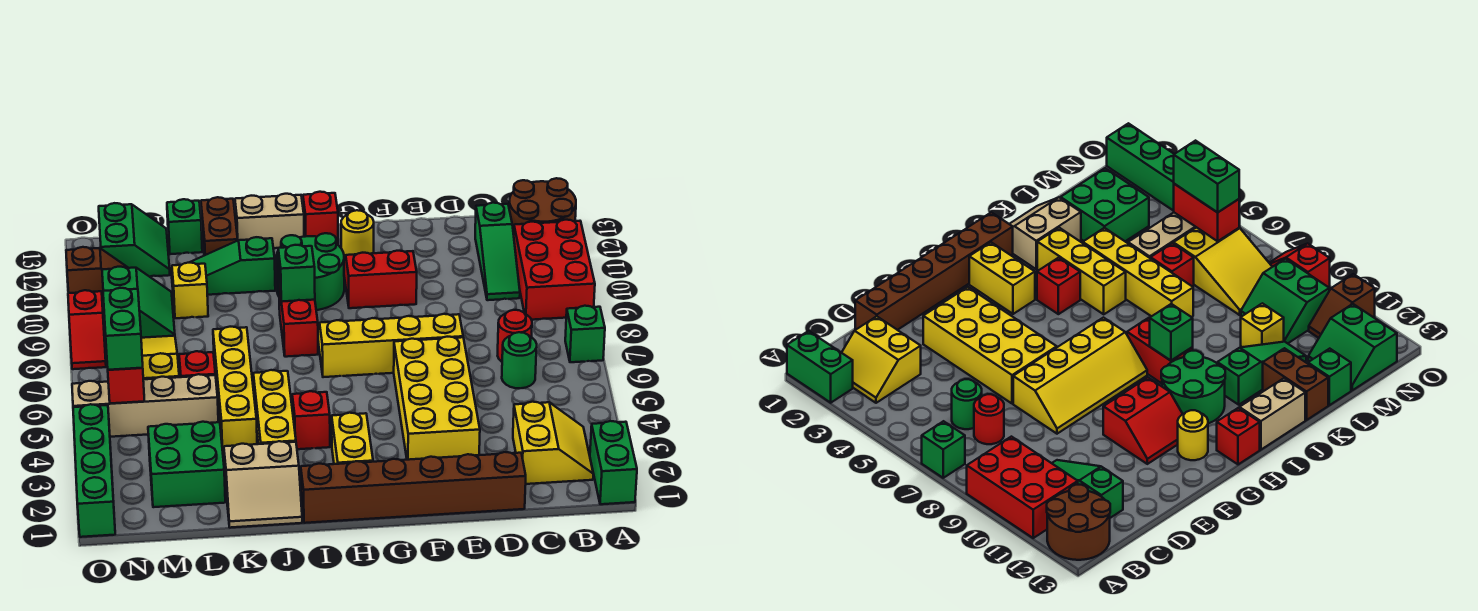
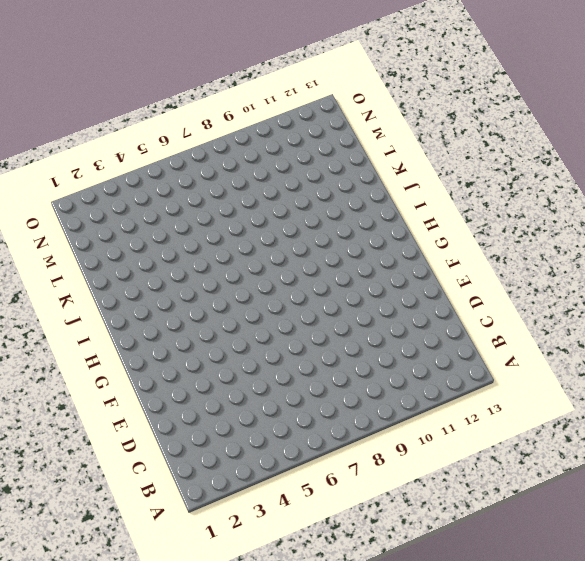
none -> green 1x2 brick [590,421,637,504]
none -> green 1x1 brick [565,306,605,362]
none -> red 2x3 brick [514,220,595,320]
none -> brown 2x2 round brick [509,178,576,234]

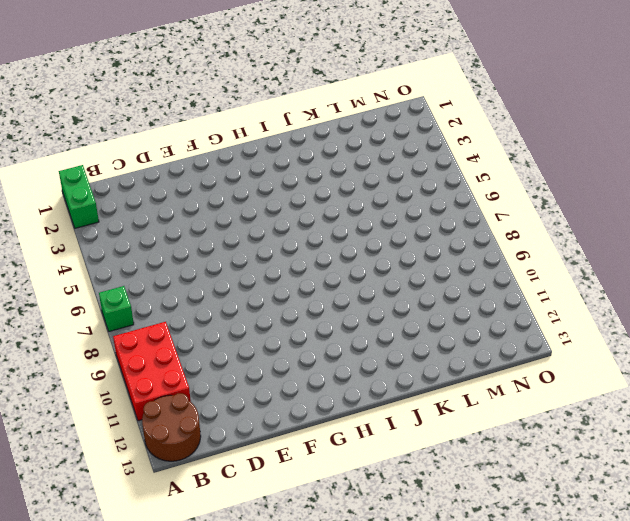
none -> yellow 2x2 slope [513,402,593,484]
none -> green 1x1 round brick [502,332,537,388]
none -> red 1x1 round brick [498,310,532,362]
none -> green 1x3 slope [475,203,520,300]

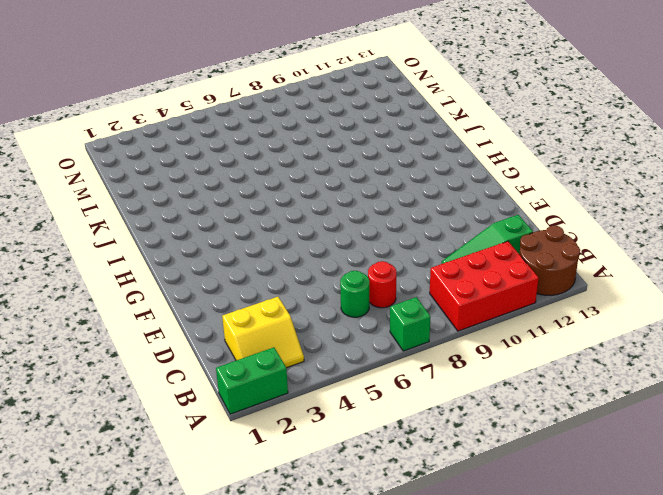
none -> brown 1x6 brick [301,452,526,523]
none -> yellow 2x4 brick [394,337,480,460]
none -> yellow 2x4 slope [318,314,463,377]
none -> red 2x2 slope [344,251,417,308]

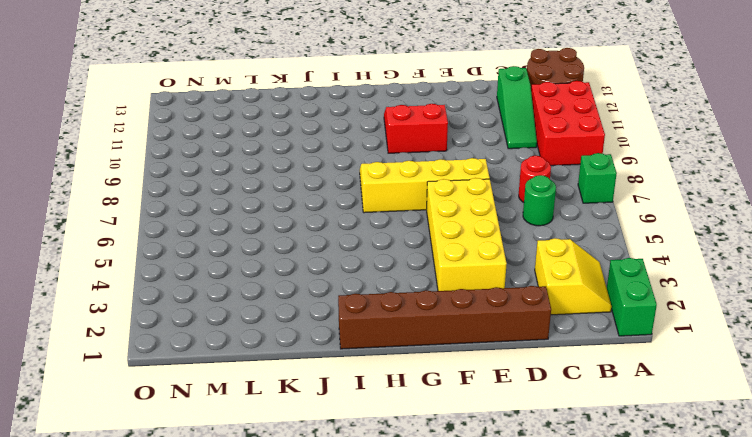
none -> yellow 1x1 round brick [341,210,374,257]
none -> yellow 1x2 brick [332,413,373,464]
none -> green 2x2 round brick [276,233,344,310]
none -> red 1x1 brick [303,192,338,245]

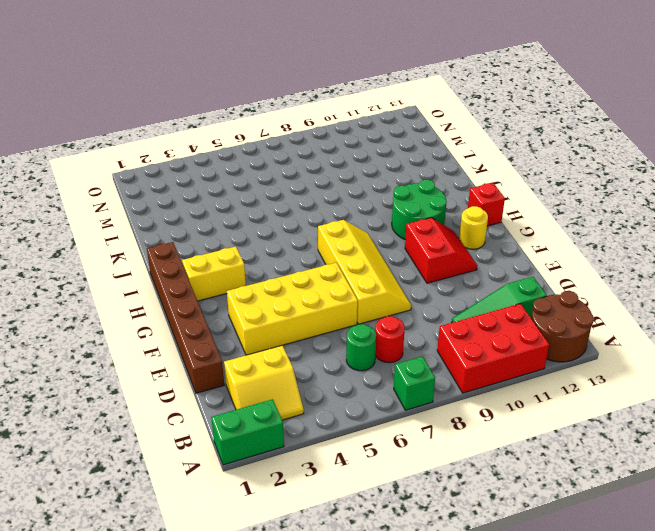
none -> red 1x1 brick [292,391,330,449]
none -> red 1x2 brick [279,286,318,357]
none -> tan 1x2 brick [235,194,304,248]
none -> tan 2x2 slope [224,441,302,528]

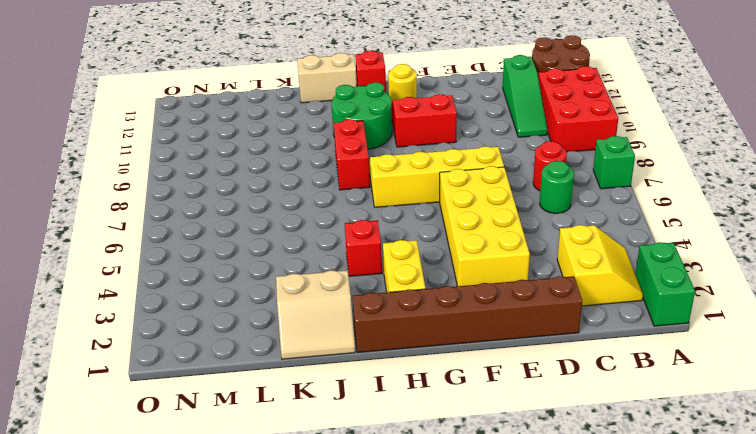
none -> yellow 1x3 brick [253,370,296,444]
none -> green 1x3 slope [171,237,275,295]
none -> yellow 1x4 brick [213,327,257,454]
none -> brown 1x2 brick [201,197,238,255]

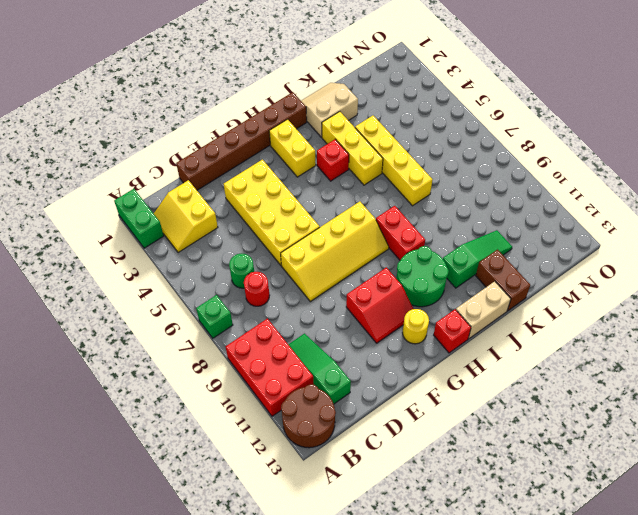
none -> green 2x2 brick [148,422,225,507]
none -> tan 1x4 brick [72,374,218,437]
none -> red 1x1 brick [179,351,215,377]
none -> yellow 1x1 brick [172,263,208,318]

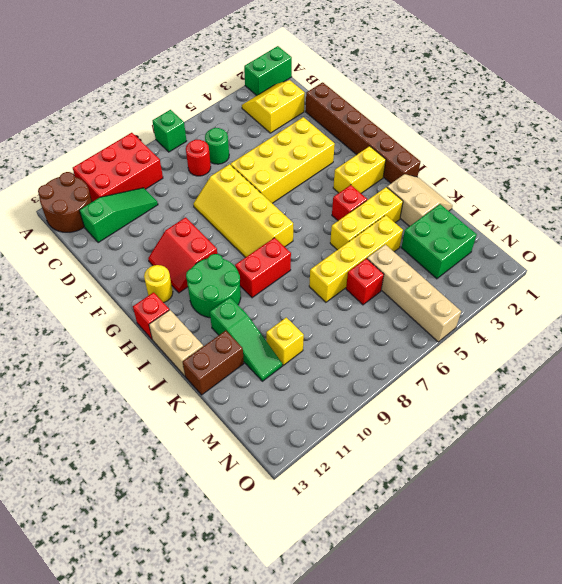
none -> green 1x1 brick [167,199,202,254]
none -> yellow 2x3 slope [141,336,179,379]
none -> green 2x2 slope [102,267,175,338]
none -> green 2x2 slope [99,203,170,277]

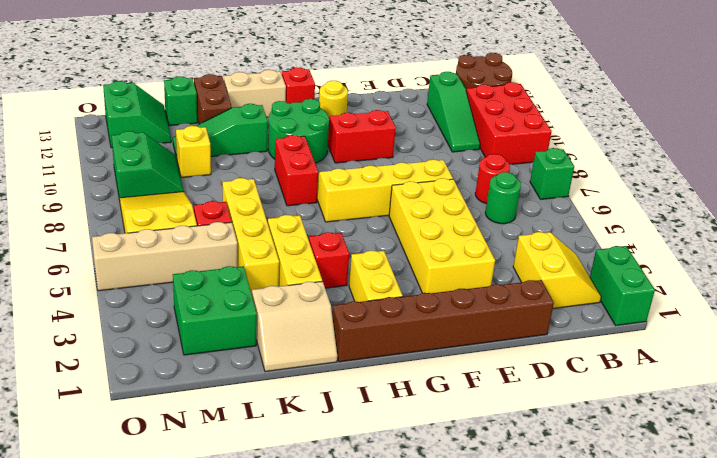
none -> brown 1x2 slope [66,247,128,301]
none -> green 1x4 brick [73,404,115,537]
none -> red 1x2 slope [68,290,106,369]
none -> green 1x1 brick [278,245,315,302]

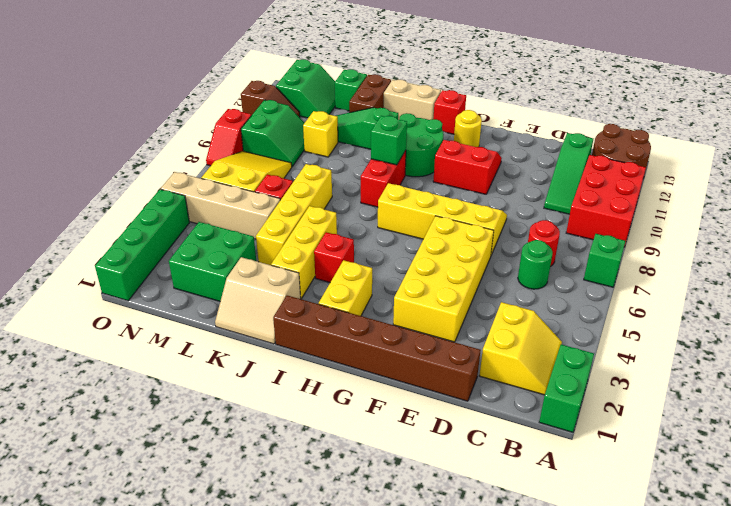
none -> red 1x2 brick [108,368,144,404]
none -> green 1x2 brick [103,288,143,370]

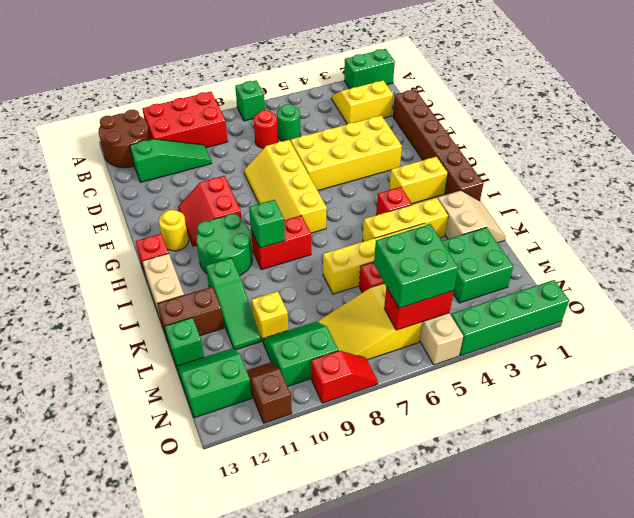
green 2x2 brick [374,224,458,308] -> green 1x2 brick [103,288,143,370]

